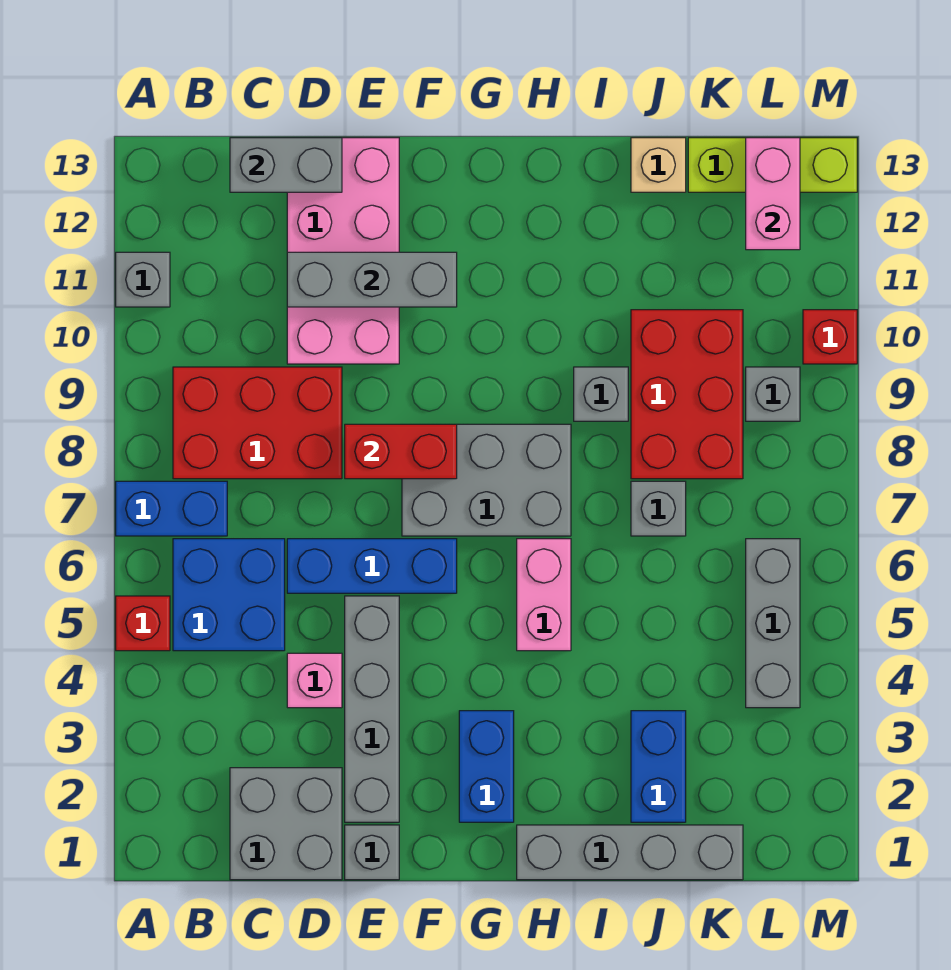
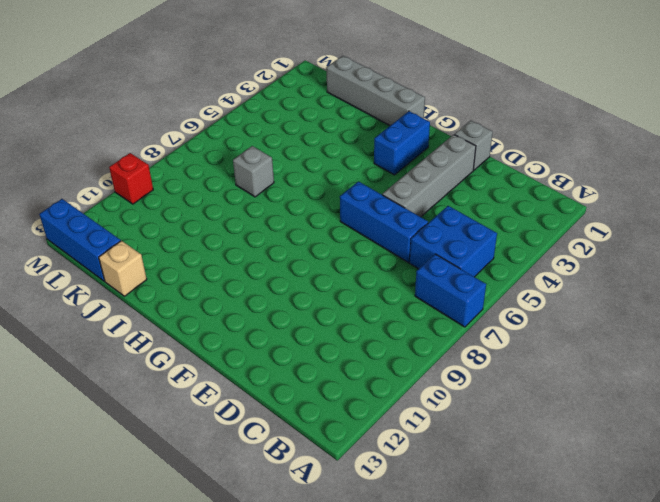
blue 1x3 brick [39,199,121,281] -> lime 1x3 brick [688,138,857,192]
none -> red 1x1 brick [116,596,170,651]
none -> grey 1x1 brick [116,252,170,307]
none -> red 2x3 brick [173,367,342,479]

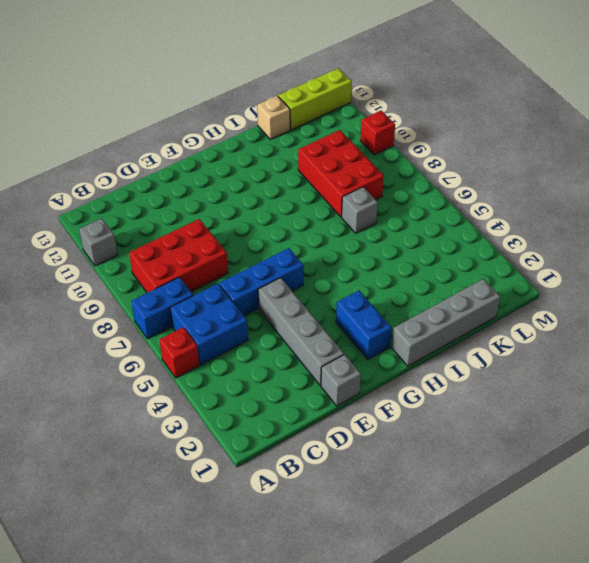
none -> grey 2x2 brick [230,768,342,880]
none -> pink 1x1 brick [287,653,342,708]
none -> pink 2x4 brick [287,138,399,364]

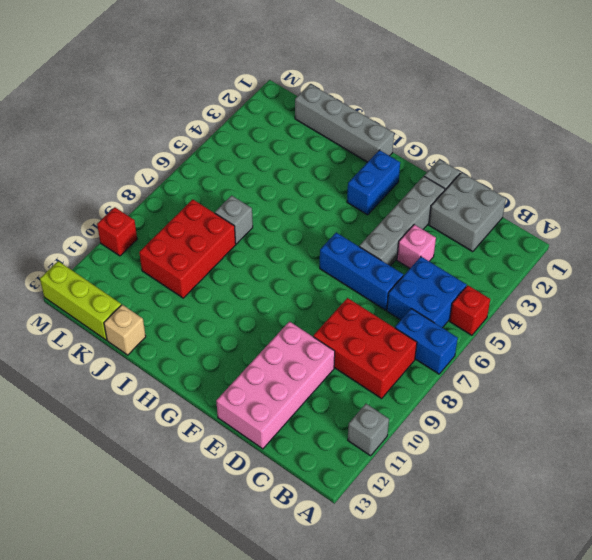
none -> grey 2x3 brick [402,424,571,536]
none -> pink 1x2 brick [517,539,571,651]
none -> grey 1x1 brick [574,367,628,421]

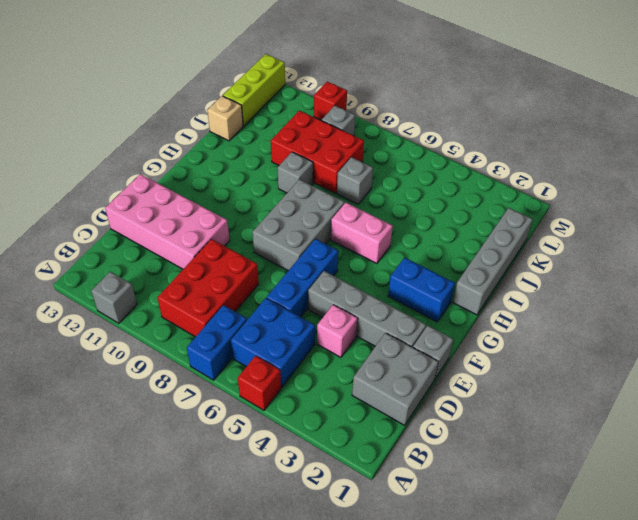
none -> blue 1x2 brick [631,711,686,822]
none -> grey 1x3 brick [746,539,800,708]
none -> grey 1x2 brick [230,138,342,192]

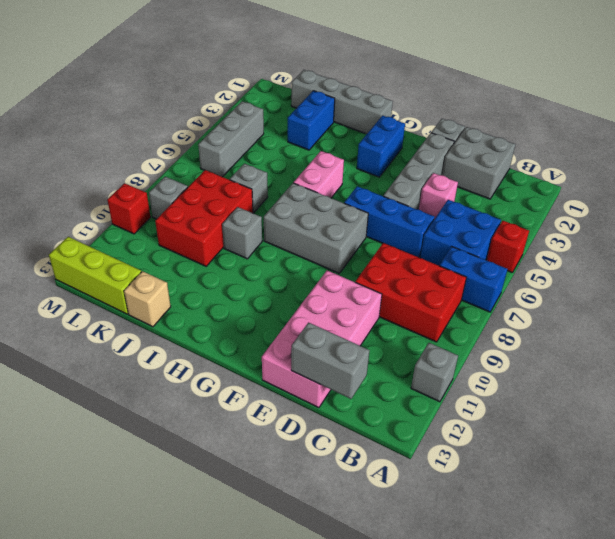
none -> grey 1x3 brick [287,252,457,307]
none -> red 1x2 brick [345,424,457,479]
none -> pink 1x2 brick [746,138,800,250]

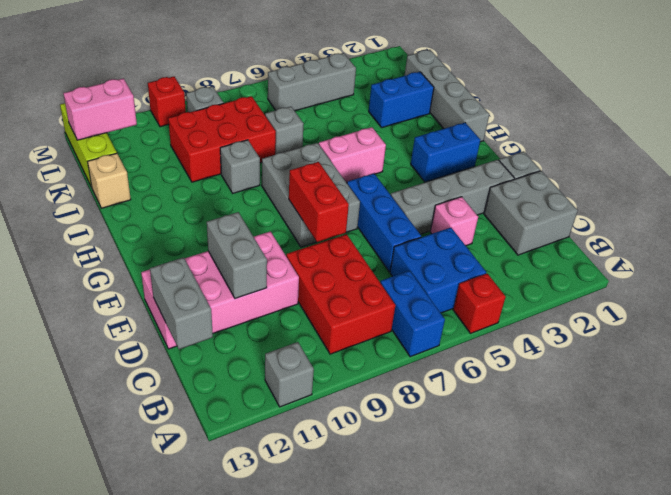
grey 1x2 brick [207,212,267,299] -> grey 1x3 brick [287,252,457,307]

